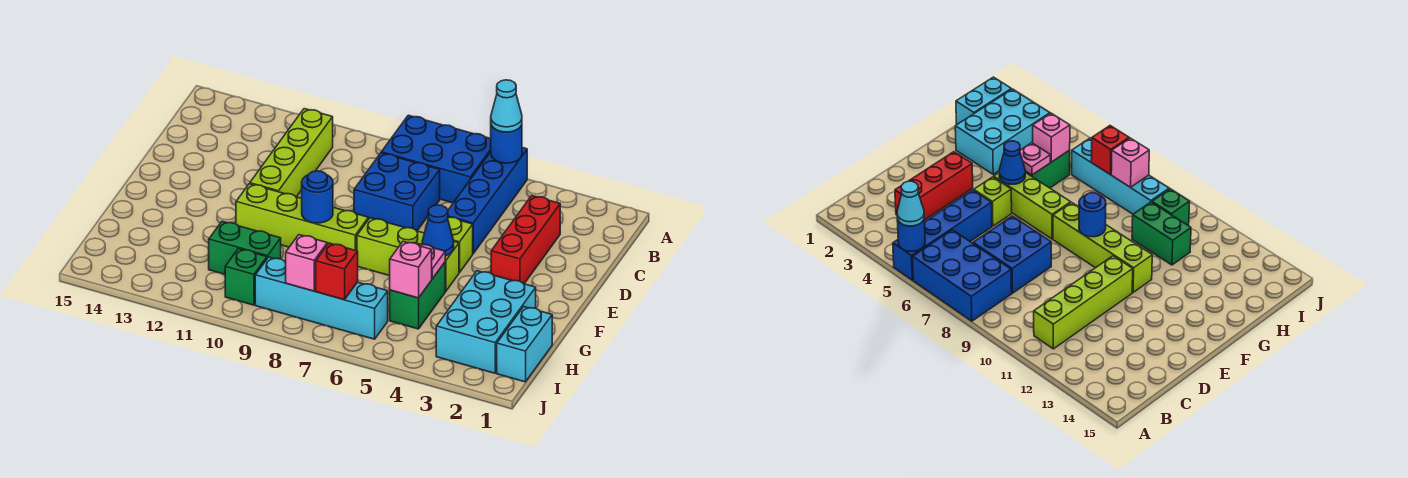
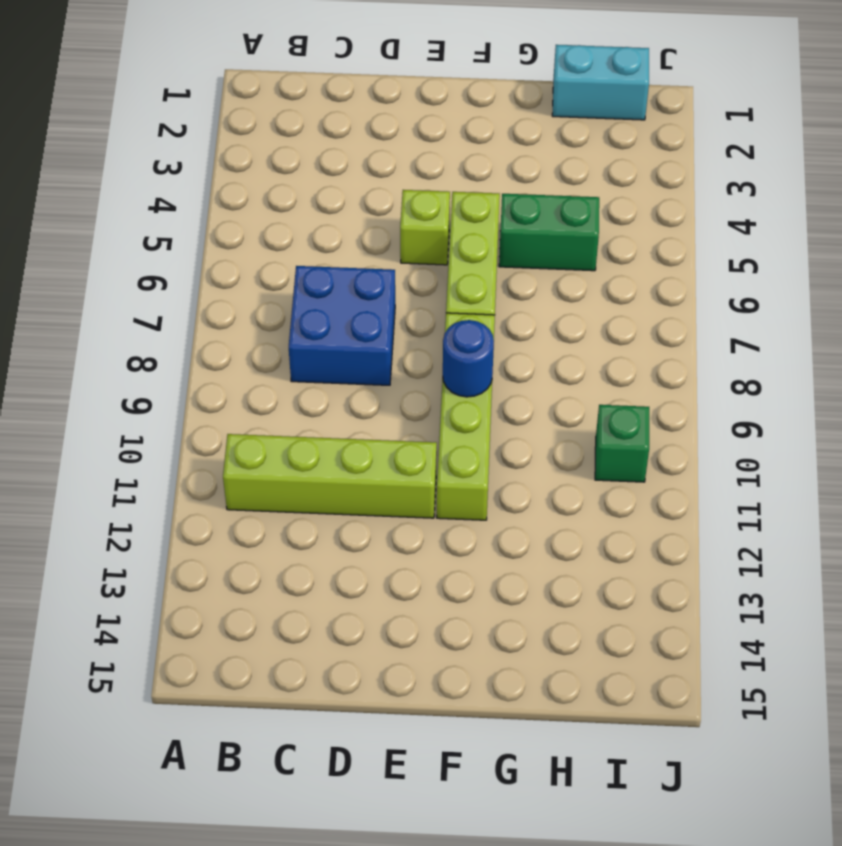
none -> blue 1x4 brick [448,148,527,254]
none -> blue 2x3 brick [381,115,491,203]
none -> red 1x3 brick [491,196,560,284]

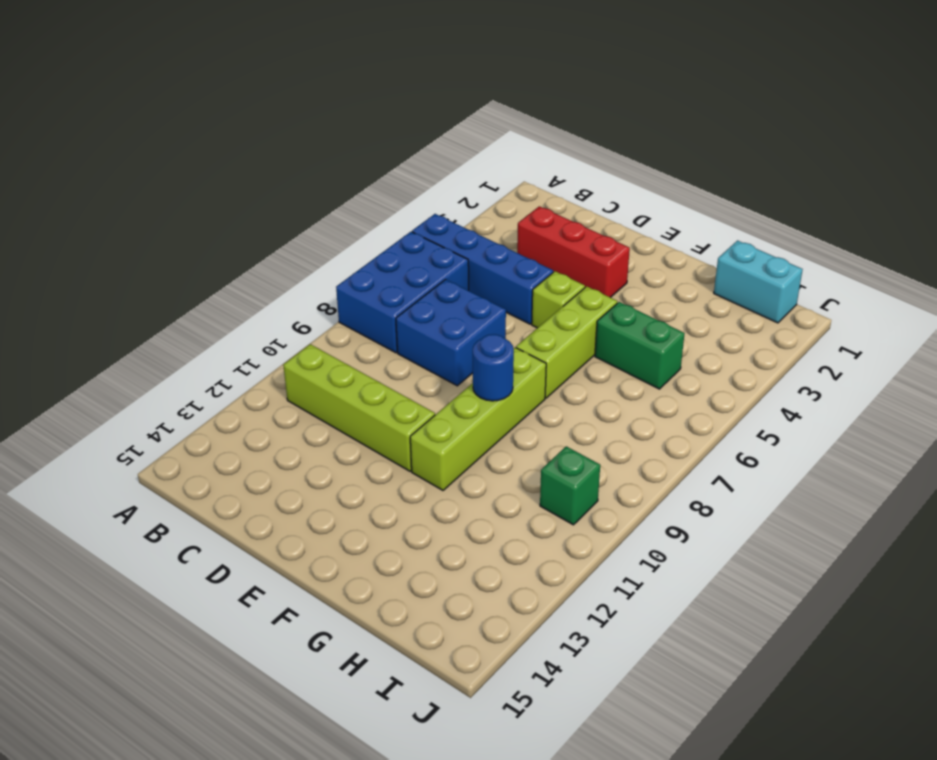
none -> cyan 2x3 brick [436,271,536,373]
none -> green 1x2 brick [209,221,281,274]
none -> cyan 1x4 brick [255,257,388,339]

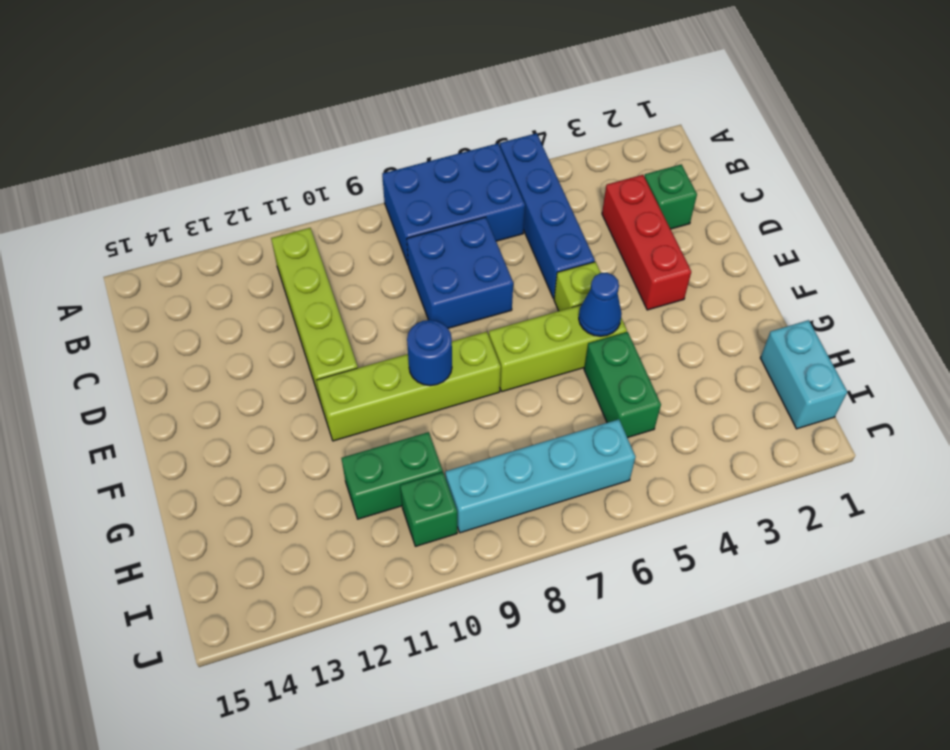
green 1x1 brick [645,164,697,229] -> none
none -> cyan 2x3 brick [436,271,536,373]
none -> blue 1x1 round brick [491,125,522,163]
none -> pink 1x1 plate [416,243,445,279]

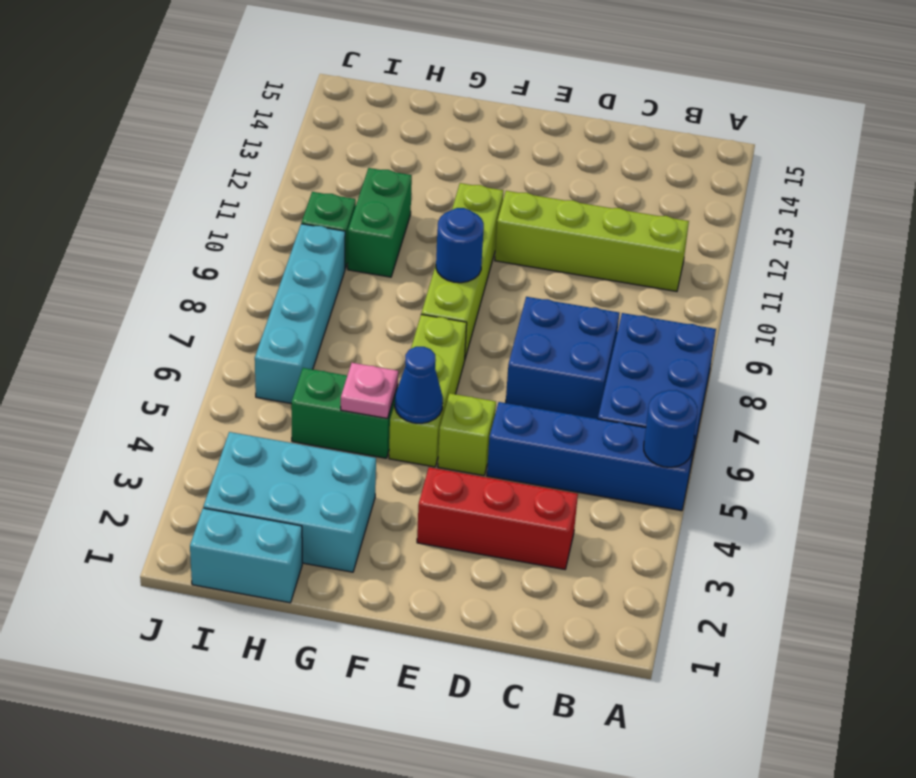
none -> pink 1x1 brick [390,241,432,298]
none -> red 1x1 brick [316,243,358,300]
none -> pink 1x1 brick [286,235,327,291]

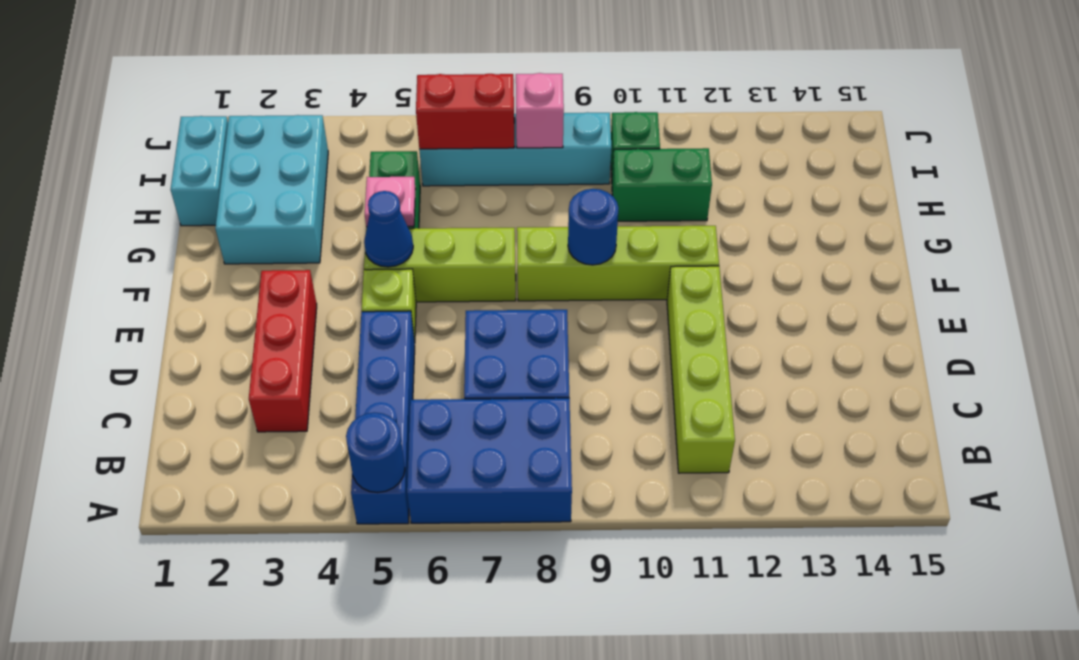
red 1x2 brick [416,74,514,149] -> red 1x1 brick [316,243,358,300]
none -> pink 1x1 brick [390,241,432,298]
none -> cyan 1x1 cone [491,80,522,132]

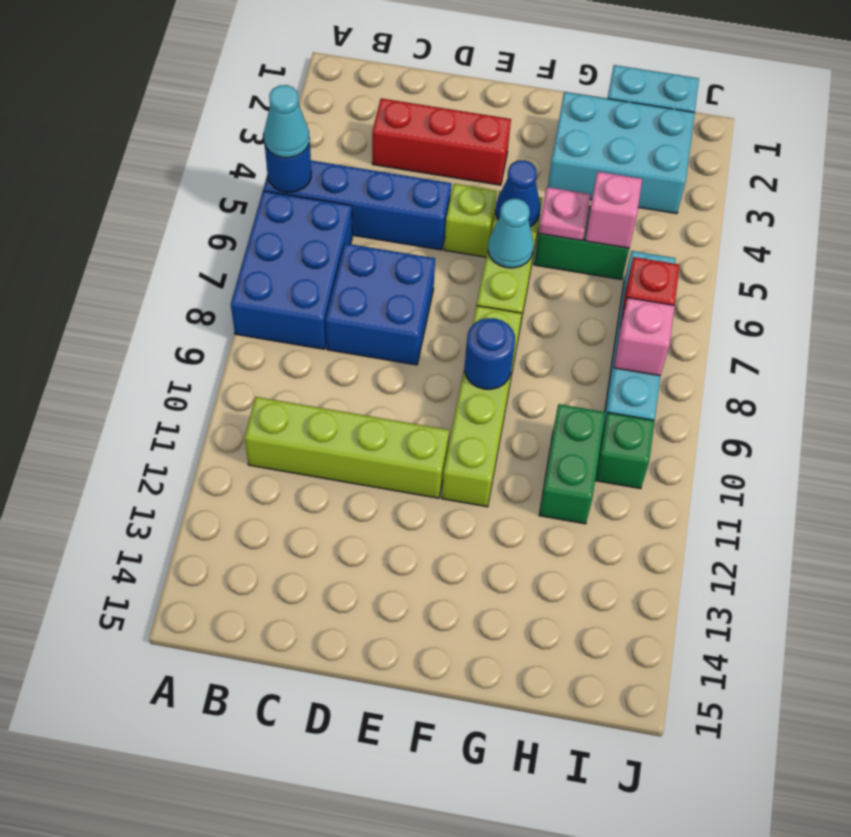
cyan 1x1 cone [488,199,533,268] -> none

